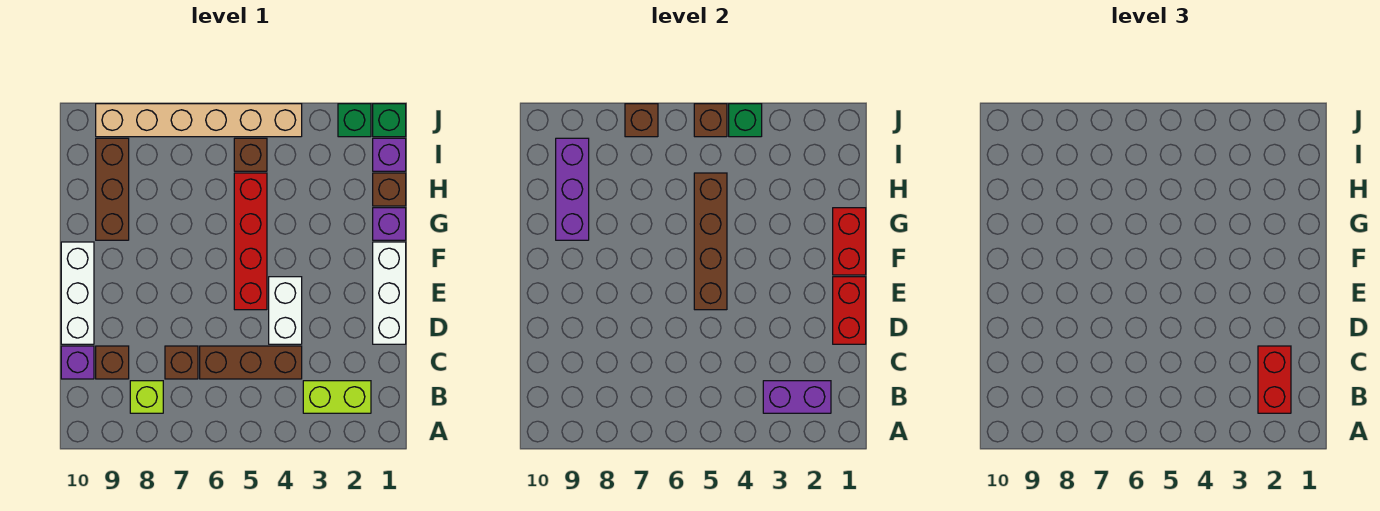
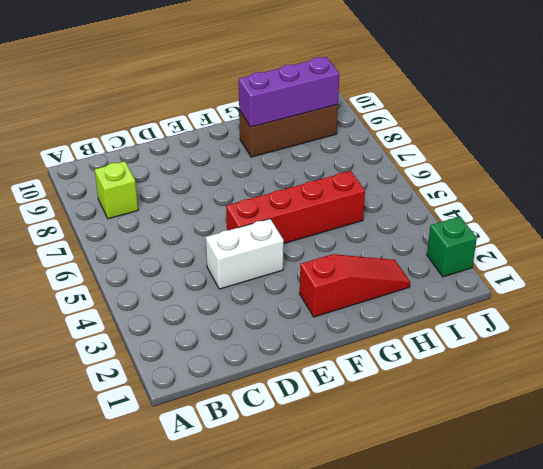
red 1x3 slope [300,254,410,317] -> none
none -> lime 1x2 brick [303,381,371,413]
none -> brown 1x3 brick [200,346,302,379]
none -> brown 1x1 brick [165,346,198,379]

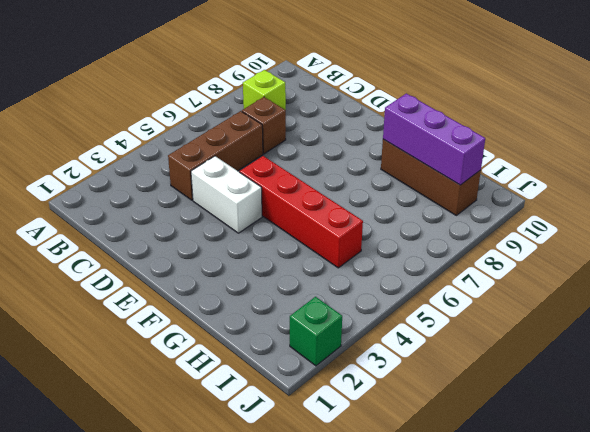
none -> lime 1x2 brick [303,381,371,413]
none -> brown 1x1 brick [96,346,129,379]
none -> purple 1x1 brick [61,346,94,379]

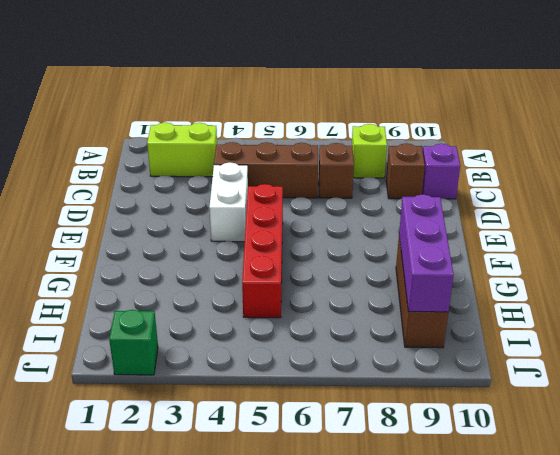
none -> white 1x3 brick [373,242,406,344]
none -> white 1x3 brick [61,242,94,344]
none -> purple 1x1 brick [373,208,406,240]

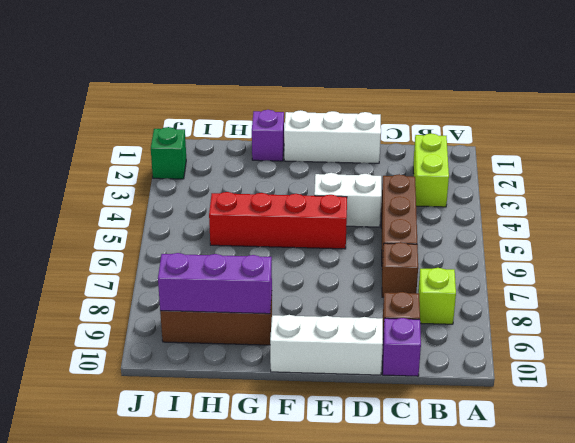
none -> brown 1x1 brick [373,173,406,206]
none -> purple 1x1 brick [373,138,406,171]
none -> brown 1x1 brick [234,138,267,171]

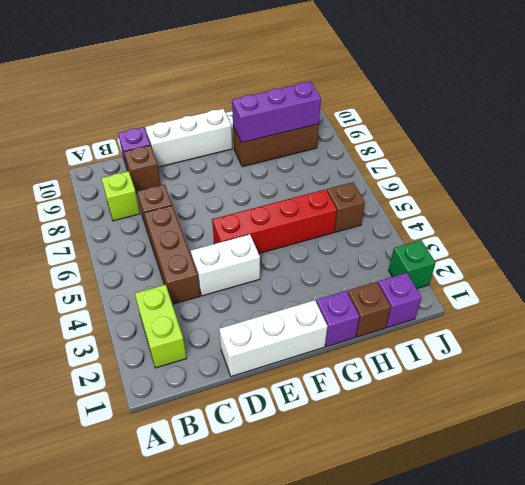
none -> green 1x1 brick [373,104,406,137]
none -> tan 1x6 brick [96,104,302,137]
none -> purple 1x2 brick [763,381,831,413]

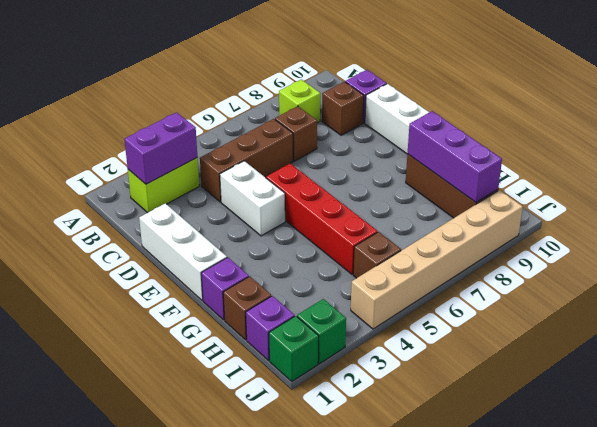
none -> red 1x2 brick [833,277,866,344]
none -> brown 1x4 brick [694,173,727,310]
none -> red 1x2 brick [833,208,866,275]

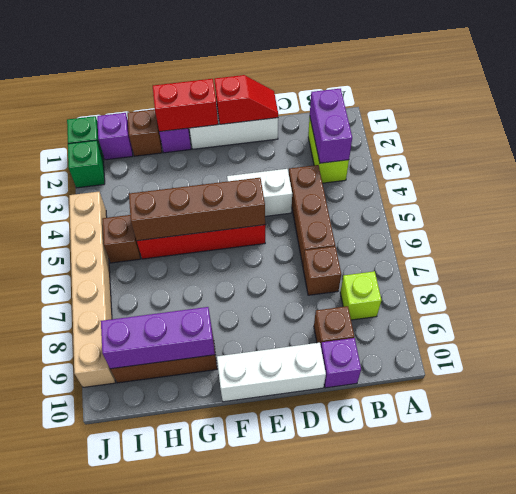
red 1x2 slope [214,75,278,124] -> red 1x2 brick [833,277,866,344]
none -> green 1x1 brick [729,104,762,137]
none -> brown 1x1 brick [694,104,727,137]
none -> brown 1x1 brick [625,104,658,137]

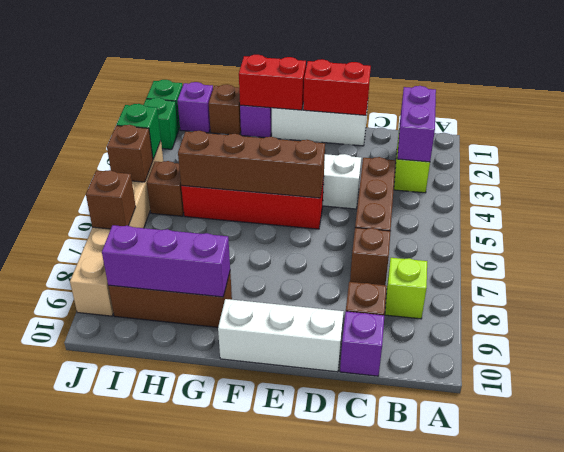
none -> red 1x2 brick [1258,346,1291,413]

